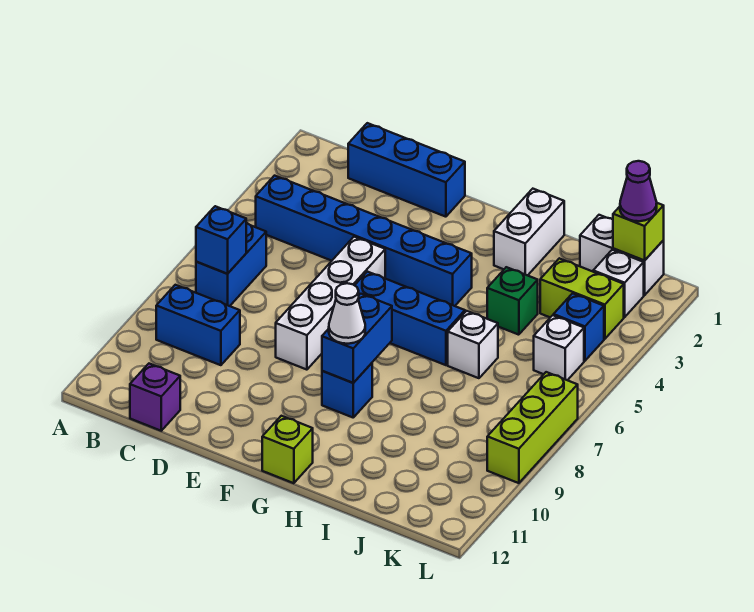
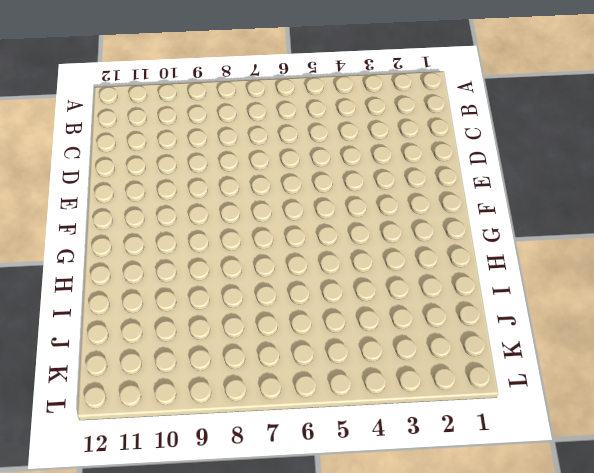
none -> blue 1x6 brick [256,176,472,306]
none -> blue 1x2 brick [196,223,266,306]
none -> blue 1x2 brick [156,285,240,365]

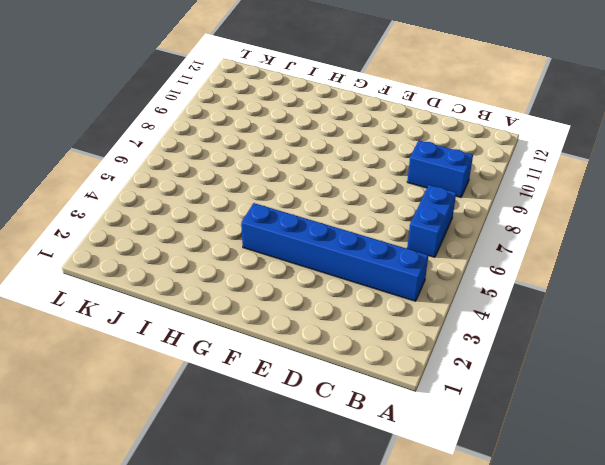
none -> blue 1x3 brick [348,123,465,217]
none -> purple 1x1 brick [130,364,180,431]
none -> white 1x4 brick [276,237,385,370]

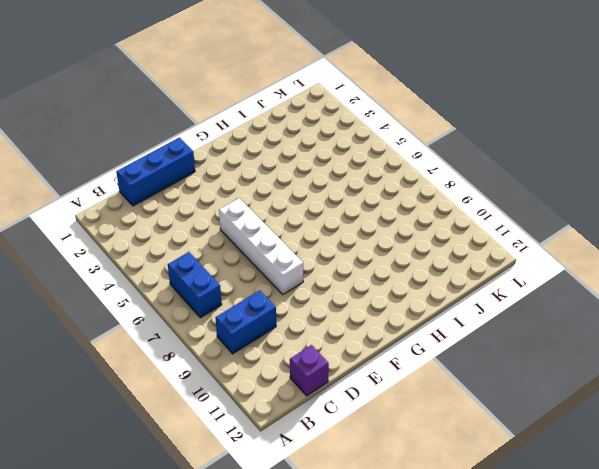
none -> blue 1x6 brick [256,176,472,306]
none -> blue 1x3 brick [355,272,465,365]
none -> blue 1x1 brick [322,363,372,417]

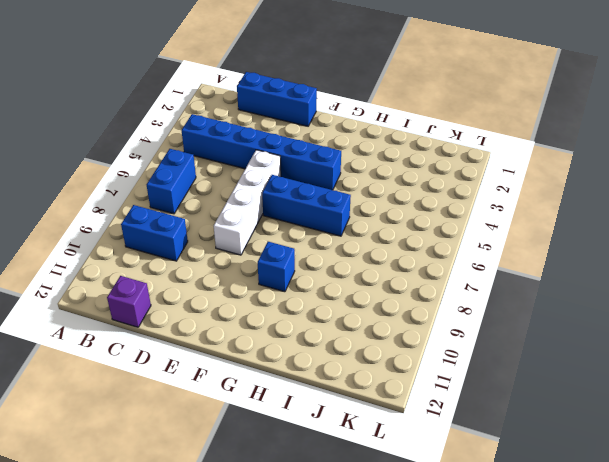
none -> lime 1x1 brick [262,416,313,483]
none -> white 1x2 brick [494,189,564,275]
none -> green 1x1 brick [487,267,538,335]

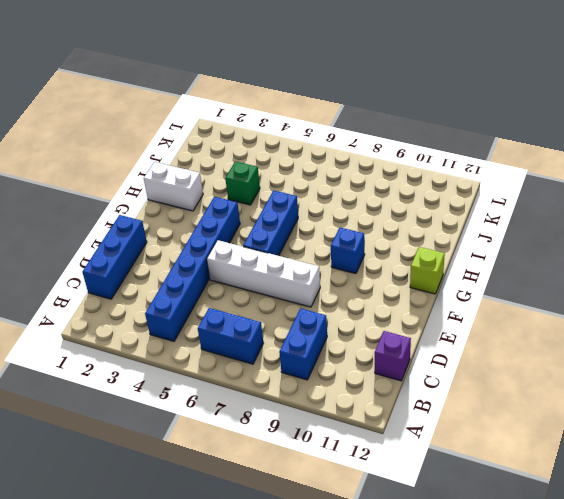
none -> white 1x1 brick [448,311,498,378]
none -> white 1x2 brick [580,215,664,295]
none -> lime 1x2 brick [540,258,624,339]

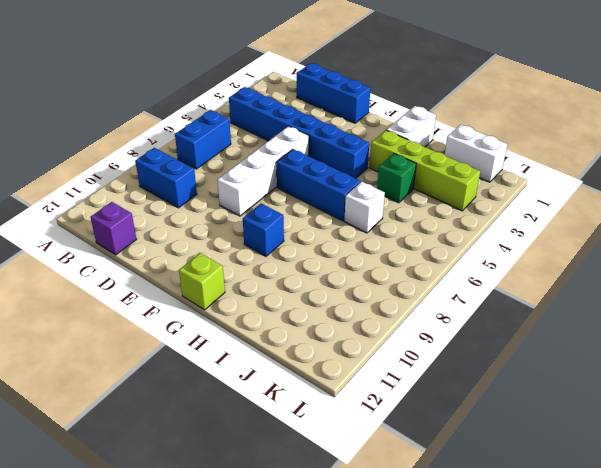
lime 1x4 brick [370,130,480,211] -> lime 1x2 brick [540,258,624,339]
none -> white 1x1 brick [593,250,644,317]
none -> blue 1x1 brick [554,293,604,361]
none -> white 1x1 brick [534,315,584,380]

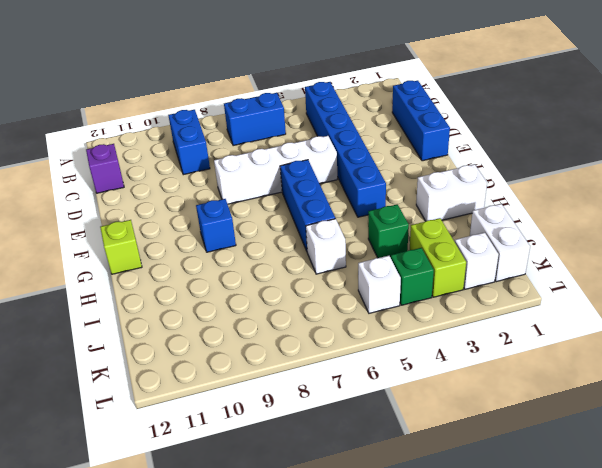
green 1x1 brick [391,248,434,305] -> blue 1x1 brick [554,293,604,361]
none -> lime 1x3 brick [487,372,578,483]
none -> blue 1x1 brick [196,206,246,274]
none -> blue 1x2 brick [322,294,392,383]

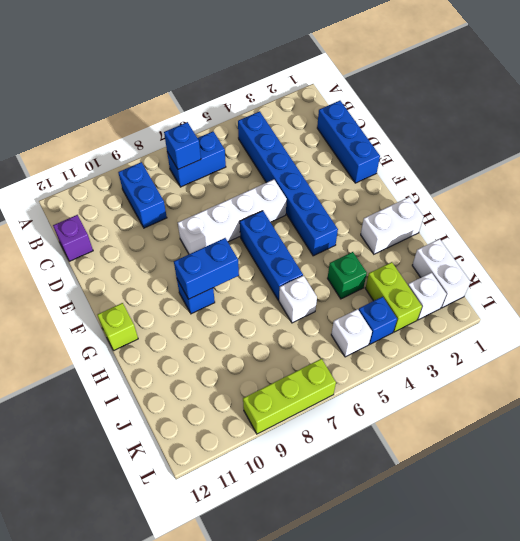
none -> lime 1x1 brick [613,203,664,261]
none -> white 1x1 cone [329,283,365,344]
none -> purple 1x1 cone [620,161,657,221]

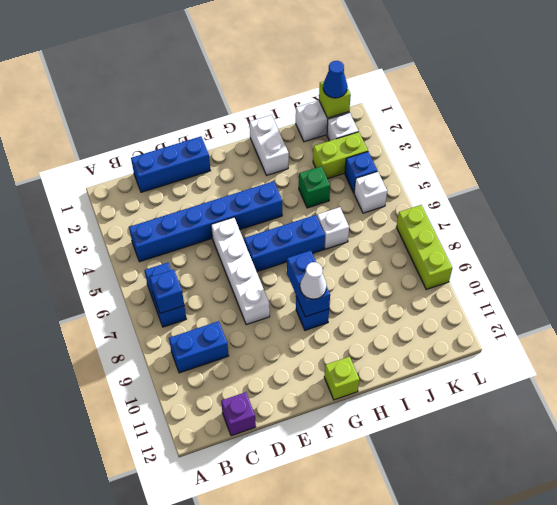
blue 1x1 cone [323,61,347,98] -> purple 1x1 cone [620,161,657,221]

